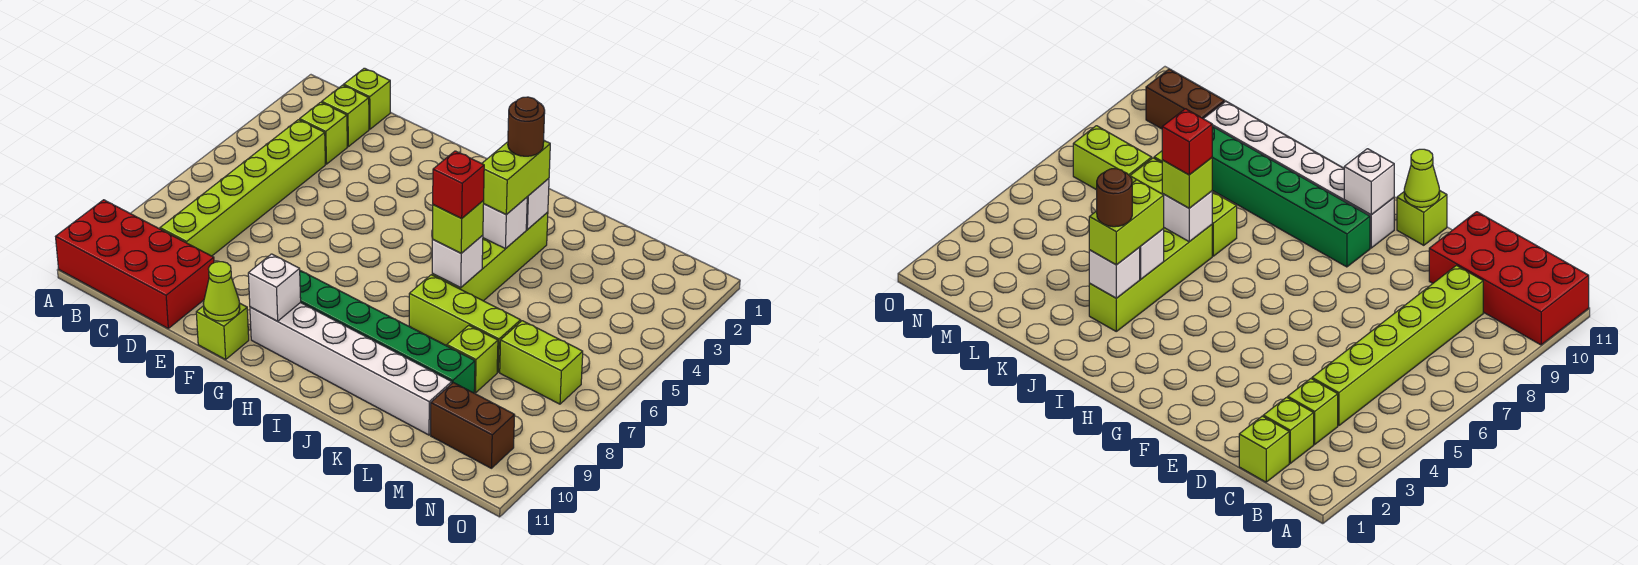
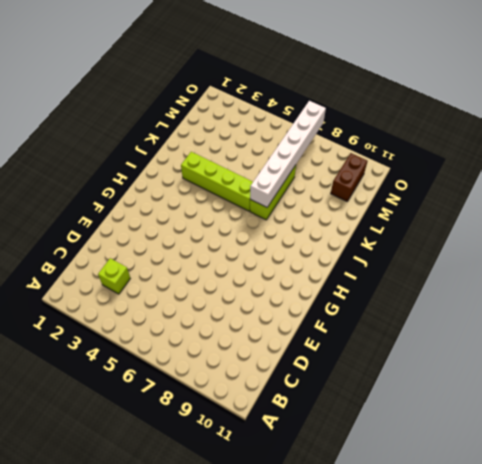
white 1x6 brick [250,101,326,207] -> white 1x6 brick moved to [250,303,452,435]
none -> red 2x4 brick [56,200,214,328]
none -> lime 1x1 brick [344,68,390,129]
none -> lime 1x1 brick [322,85,369,147]

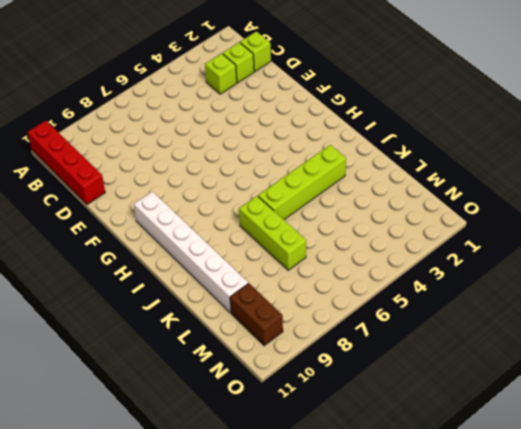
red 1x4 brick [27,121,105,205] -> red 2x4 brick [56,200,214,328]
none -> lime 1x6 brick [160,120,325,256]
none -> lime 1x1 brick [196,304,249,359]
none -> green 1x6 brick [300,271,475,393]

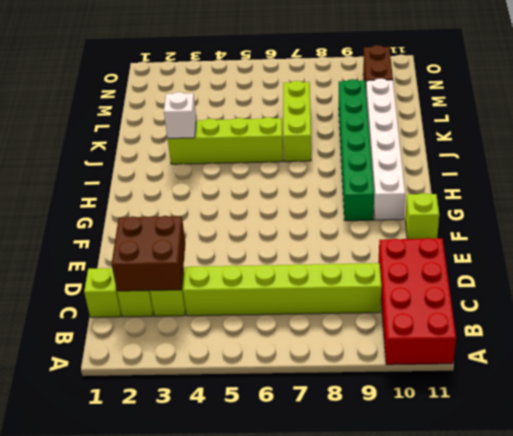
brown 2x2 brick [112,216,185,291] -> none
none -> lime 1x1 brick [447,325,498,393]
none -> lime 1x2 brick [500,321,583,404]
none -> lime 1x1 cone [203,262,240,321]

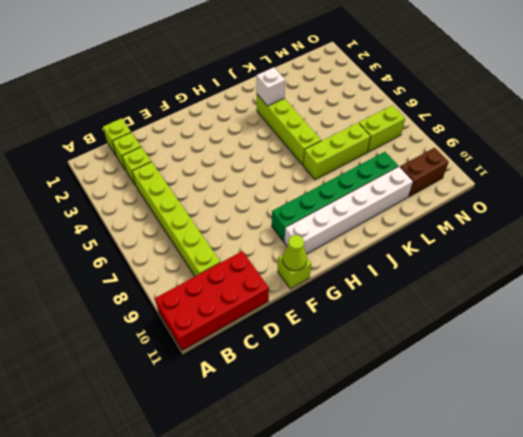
none -> lime 1x1 brick [447,325,498,393]
none -> white 1x1 brick [248,254,301,321]
none -> white 1x1 brick [483,197,527,249]

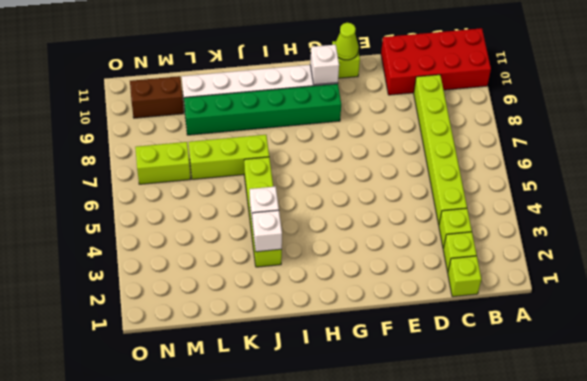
none -> lime 1x1 brick [447,325,498,393]
none -> white 1x1 brick [432,235,483,288]
none -> lime 1x2 brick [482,141,550,215]

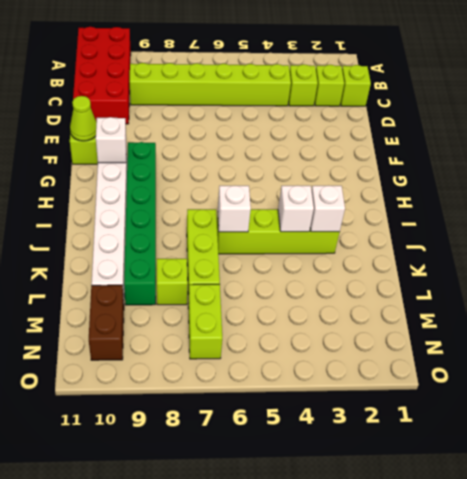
none -> lime 1x2 brick [482,141,550,215]
none -> lime 1x1 brick [433,201,484,253]
none -> brown 1x1 round brick [508,97,545,156]

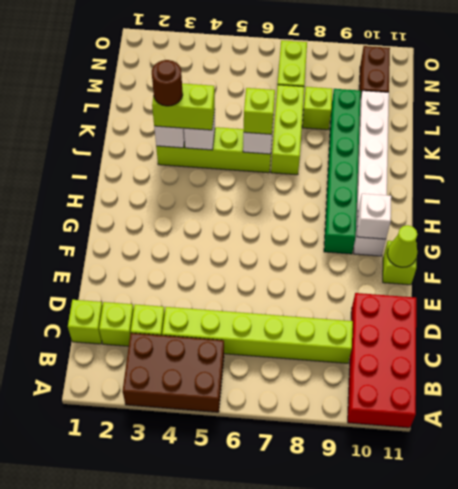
brown 2x3 brick [123,333,224,412] -> none
none -> red 1x1 brick [433,151,484,218]

